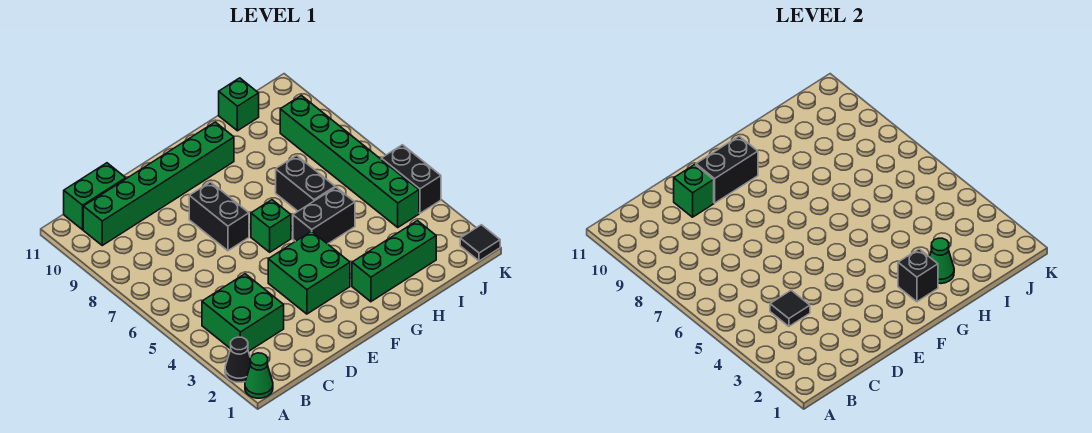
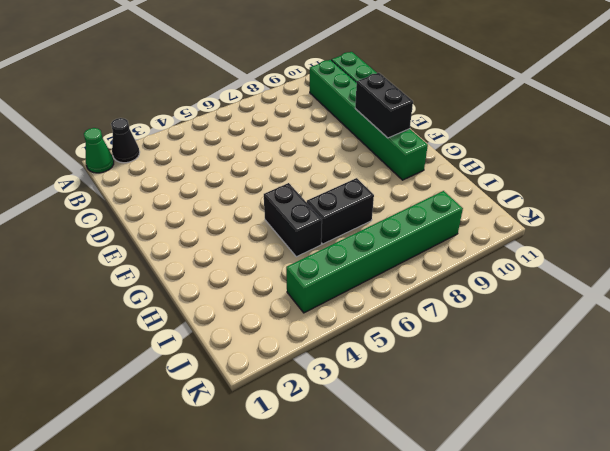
none -> green 2x2 brick [202,274,284,351]
none -> green 2x2 brick [268,231,350,314]
none -> black 1x2 brick [189,182,249,251]

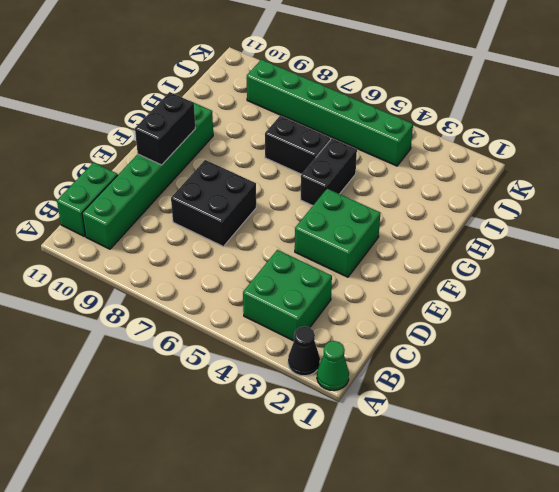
black 2x2 brick [171,160,256,246] -> black 1x2 brick [189,182,249,251]
none -> green 1x1 brick [251,200,291,252]
none -> green 1x3 brick [352,221,436,302]
none -> green 1x1 brick [219,78,259,131]

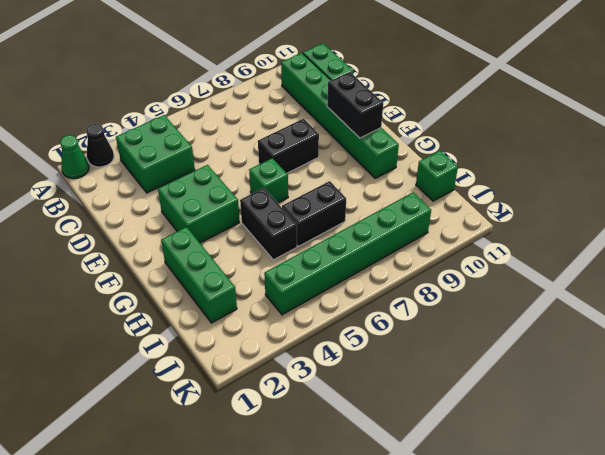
none -> black 1x1 tile [460,225,500,261]
none -> black 1x2 brick [381,145,441,213]
none -> black 1x1 tile [770,290,810,326]

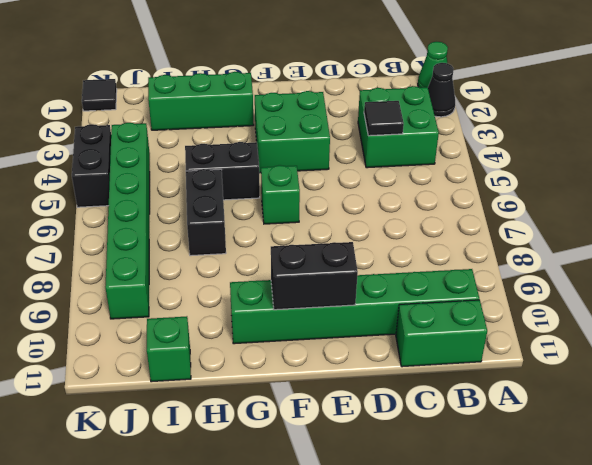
none -> black 1x2 brick [189,182,249,251]
none -> green 1x1 brick [674,165,714,217]
none -> black 1x1 brick [898,249,938,302]

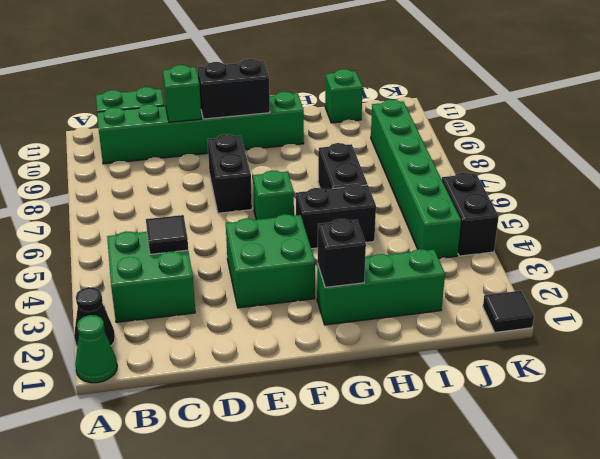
none -> green 1x1 cone [930,238,954,284]

